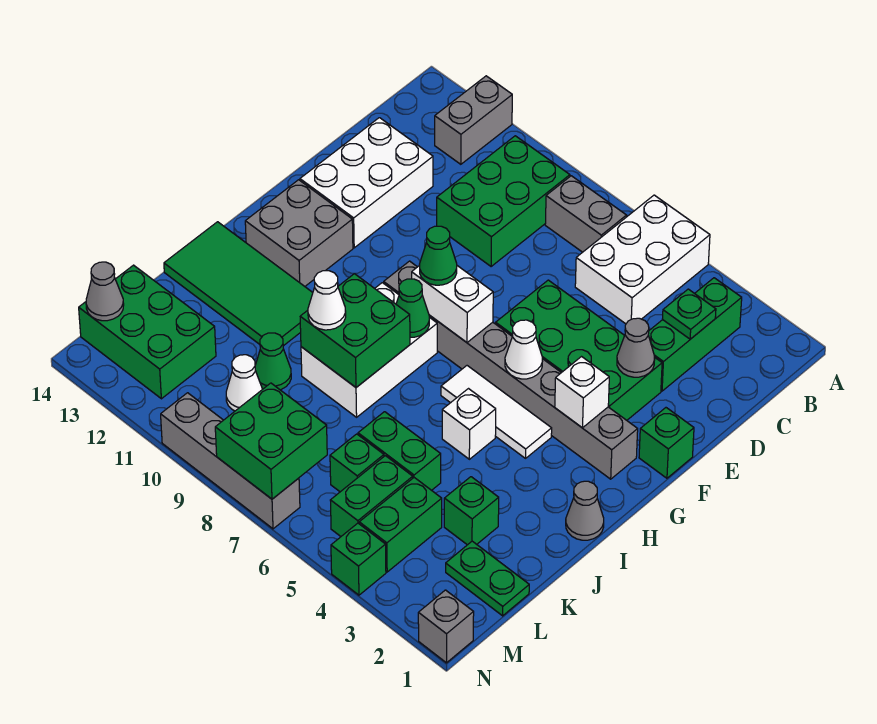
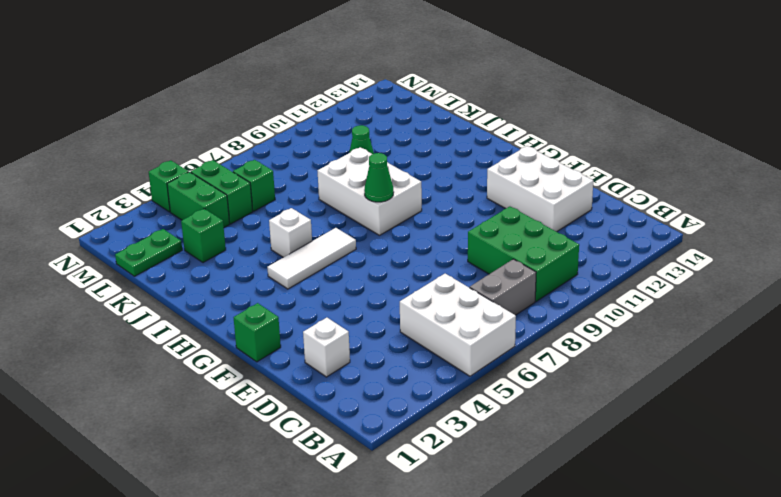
white 1x1 brick [303,318,350,377] -> white 1x1 brick moved to [555,357,609,428]
none -> grey 1x2 brick [435,76,512,164]
none -> green 1x3 brick [648,278,742,391]
none -> green 2x4 brick [496,280,662,420]
none -> grey 1x8 brick [384,261,638,479]

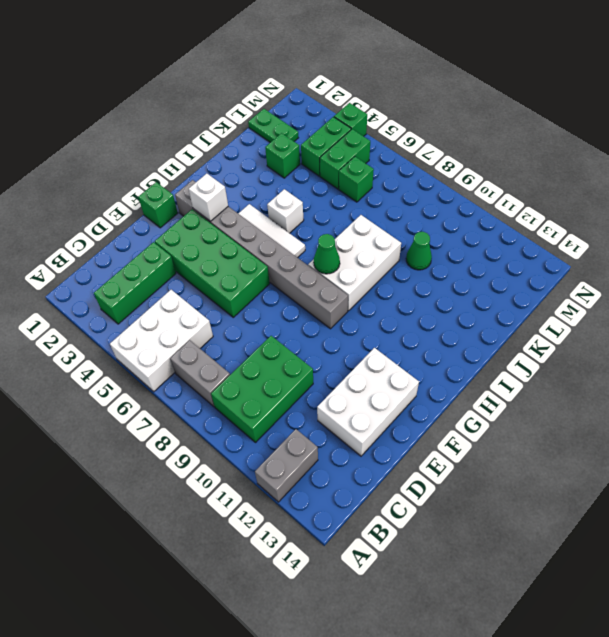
none -> grey 2x2 brick [245,180,353,286]
none -> grey 1x1 cone [566,481,604,540]
none -> green 2x4 tile [164,222,313,346]
none -> green 1x2 brick [358,412,441,490]

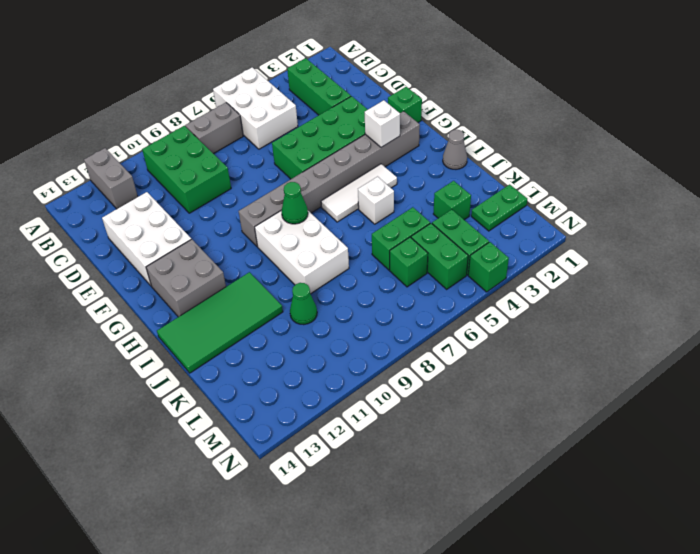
none -> white 1x1 cone [226,355,262,411]
none -> green 2x3 brick [79,265,216,399]
none -> grey 1x1 brick [418,590,474,663]
none -> grey 1x4 brick [161,393,300,529]

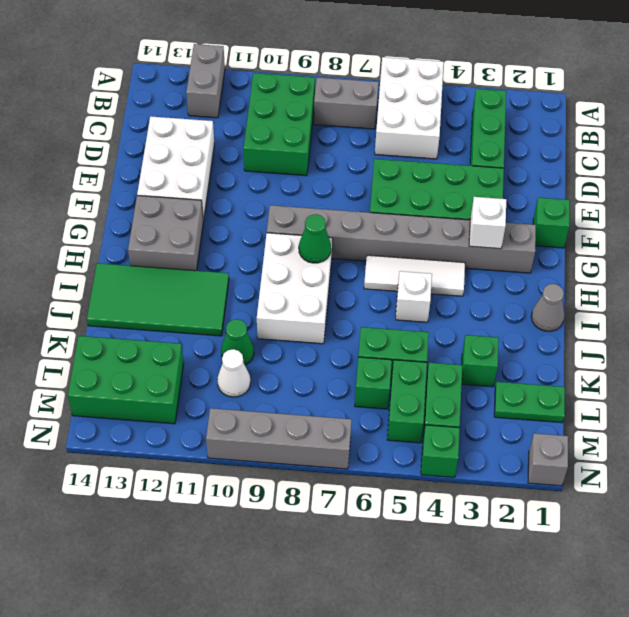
none -> green 1x1 plate [663,289,716,339]
none -> grey 1x1 cone [617,318,655,377]
none -> white 1x1 cone [505,320,542,379]
none -> white 1x2 brick [412,265,493,342]

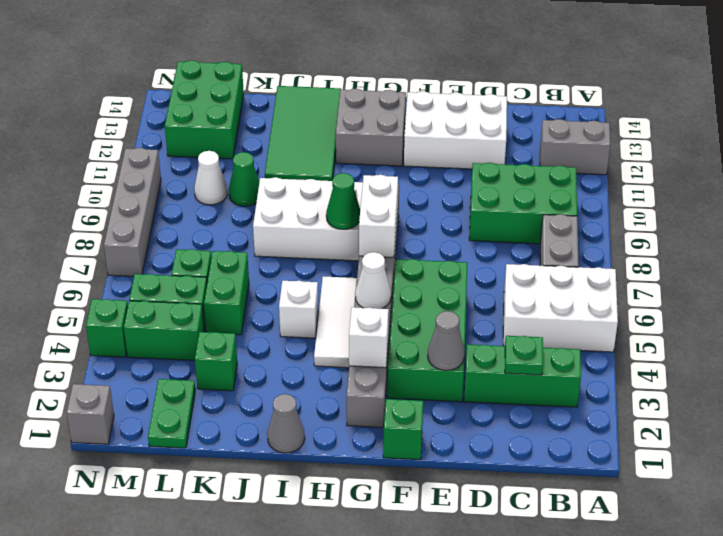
none -> green 2x2 brick [300,274,410,387]
none -> green 2x2 brick [215,383,327,499]
none -> grey 1x1 cone [86,262,124,321]
none -> green 1x1 cone [420,226,457,285]

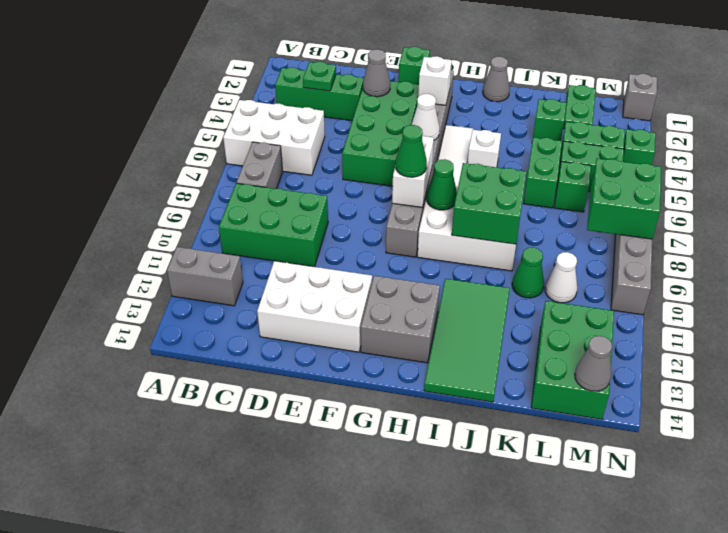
none -> white 1x1 cone [308,271,346,330]

